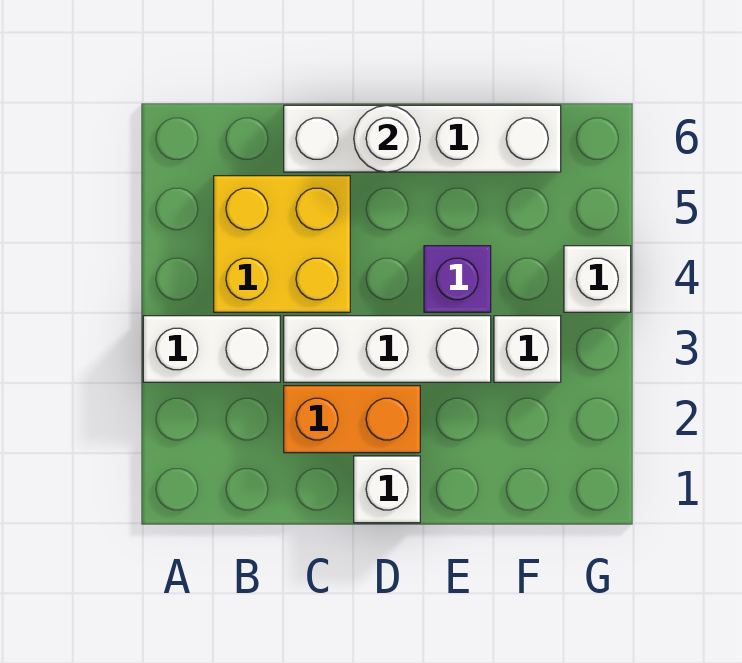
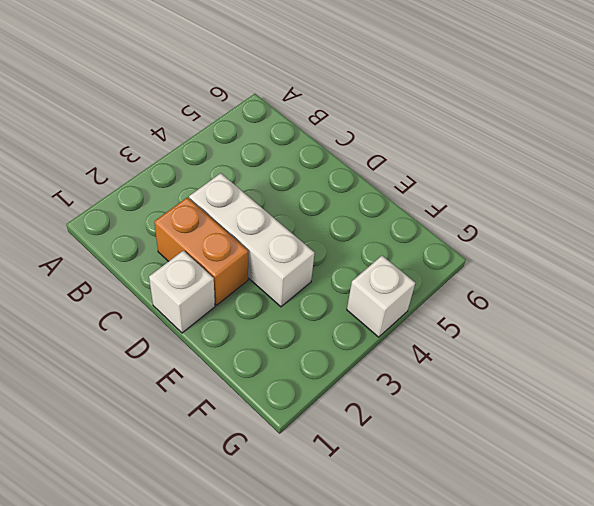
none -> white 1x2 brick [143,316,280,382]
none -> yellow 2x2 brick [214,176,350,312]

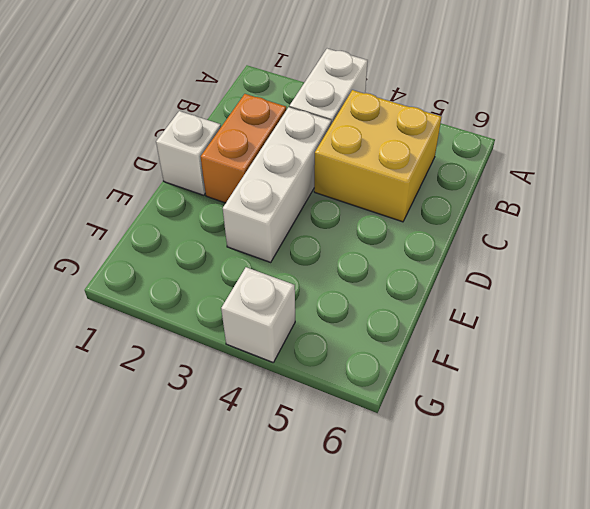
none -> white 1x4 brick [284,105,561,172]
none -> purple 1x1 brick [424,246,491,312]

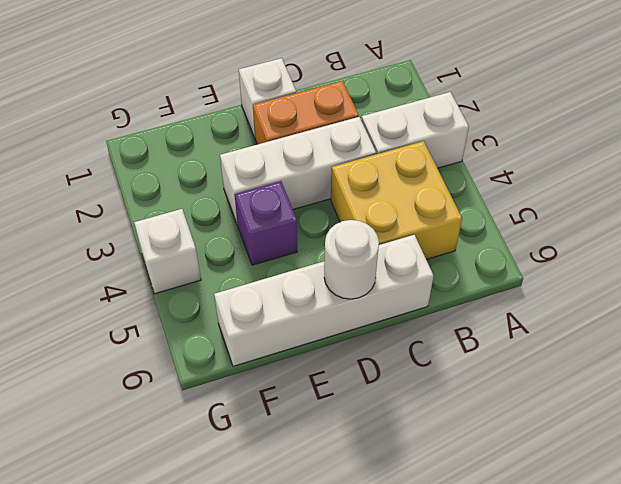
none -> white 1x1 brick [494,316,561,382]

